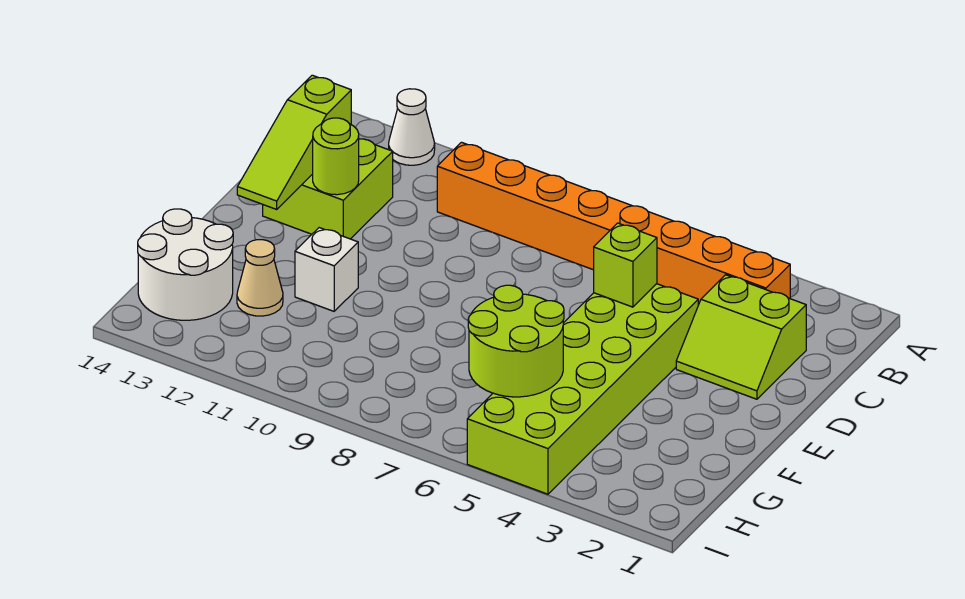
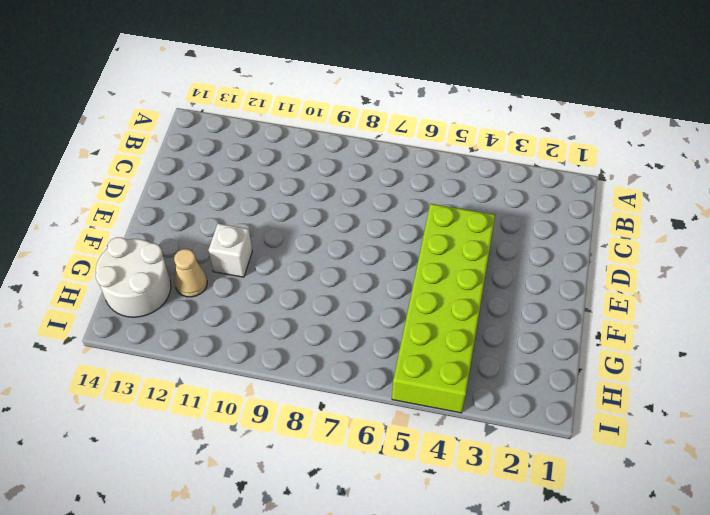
none -> white 1x1 cone [389,89,435,165]
none -> orange 1x8 brick [437,142,790,305]
none -> lime 2x2 slope [676,275,806,399]

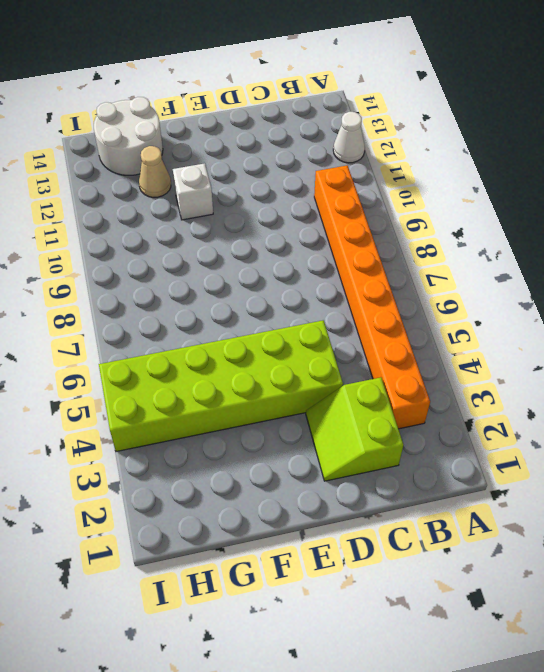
none -> lime 2x2 brick [263,139,393,239]
none -> lime 1x3 slope [237,75,351,209]
none -> lime 1x1 brick [594,223,657,307]

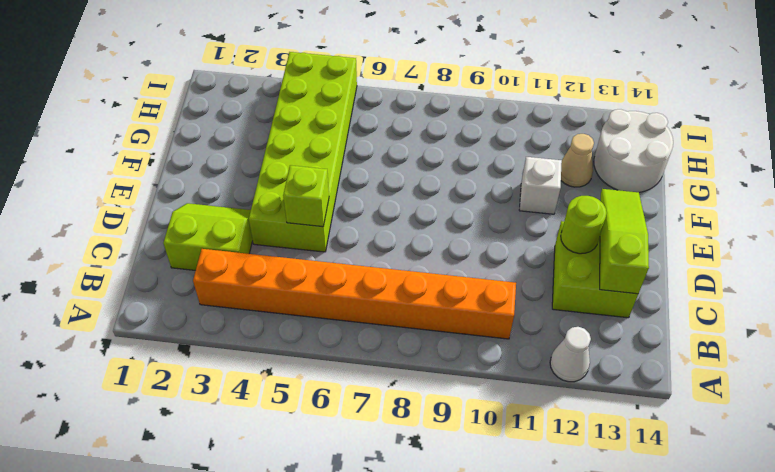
none -> lime 2x2 round brick [468,285,564,397]

